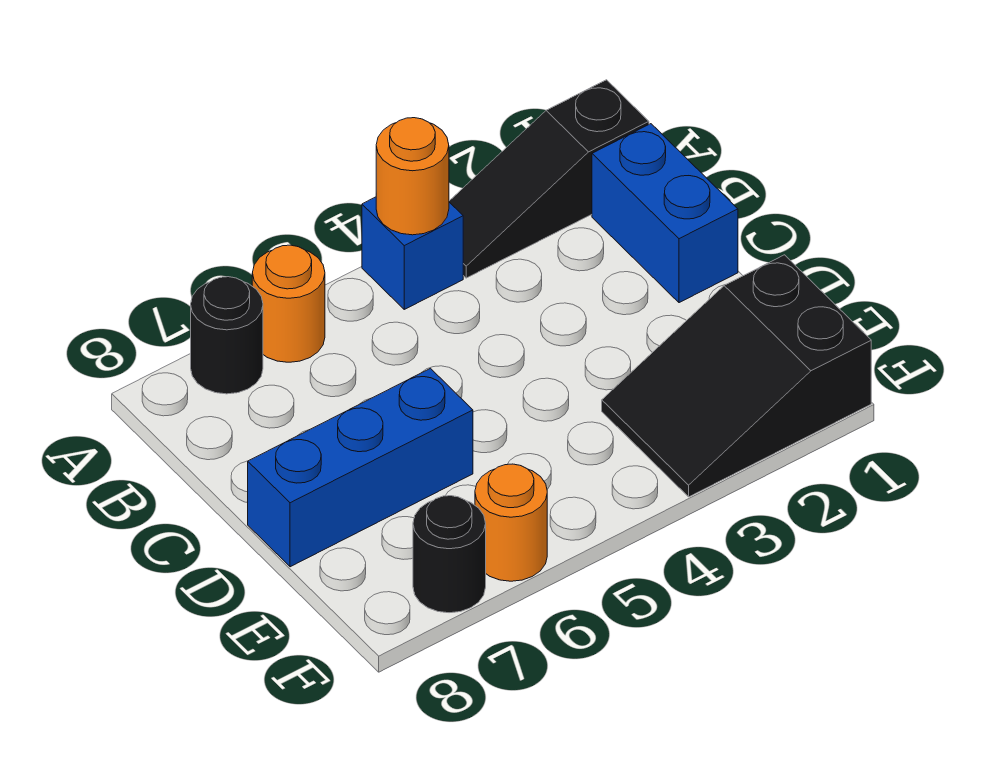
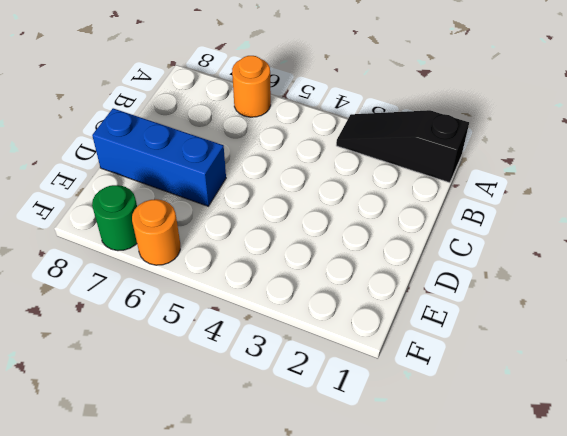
green 1x1 round brick [92,185,137,251] -> black 1x1 round brick [413,496,486,613]
none -> blue 1x1 brick [362,197,463,309]
none -> black 1x1 round brick [191,277,263,394]

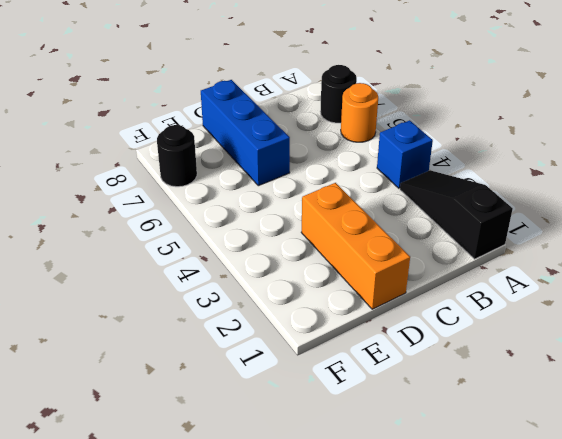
orange 1x3 brick [301,183,410,309] -> none
none -> blue 1x2 brick [592,124,738,303]
none -> black 2x3 slope [602,255,871,497]

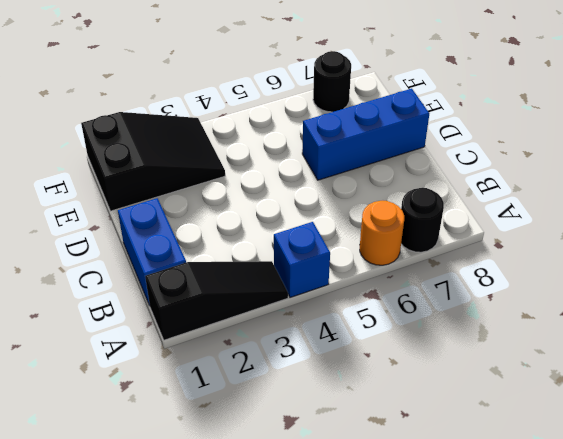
none -> orange 1x1 round brick [475,464,547,581]
none -> orange 1x1 round brick [376,118,449,235]

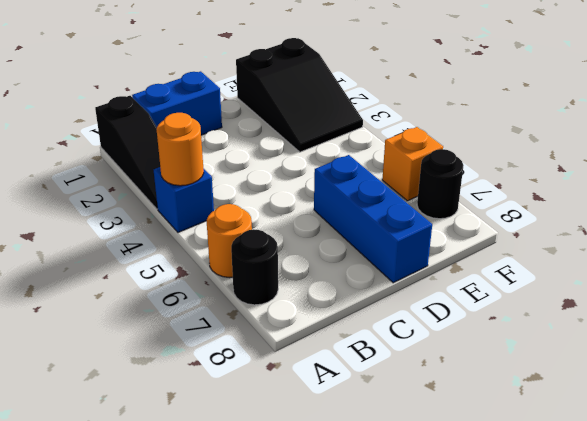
orange 1x1 brick [382,127,443,201] -> orange 1x1 round brick [475,464,547,581]

